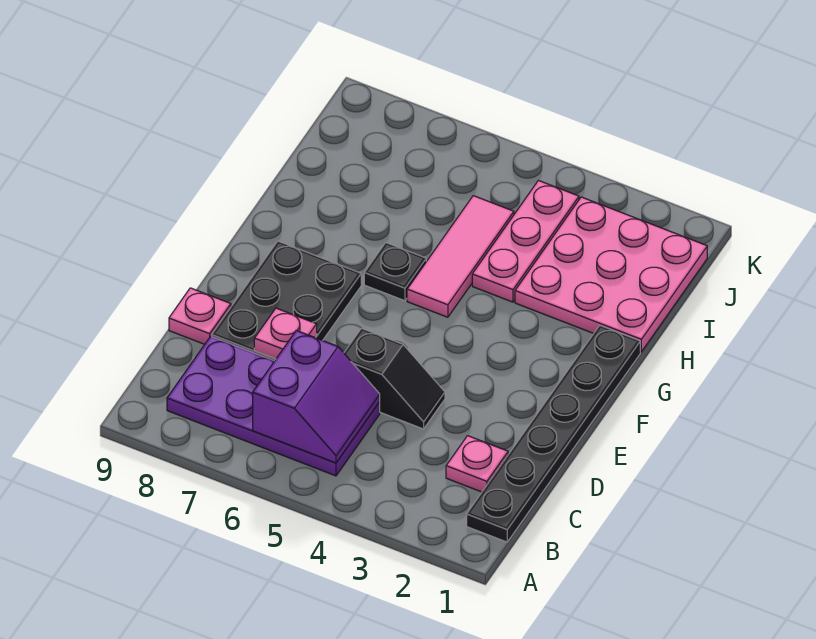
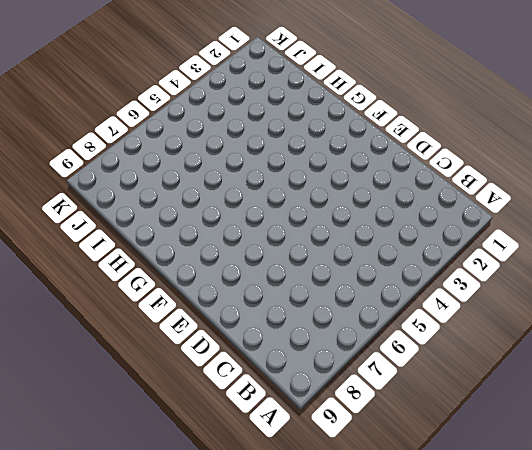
none -> black 1x6 plate [467,326,640,542]
none -> purple 2x4 plate [167,336,380,476]
none -> pink 1x1 plate [446,436,508,492]

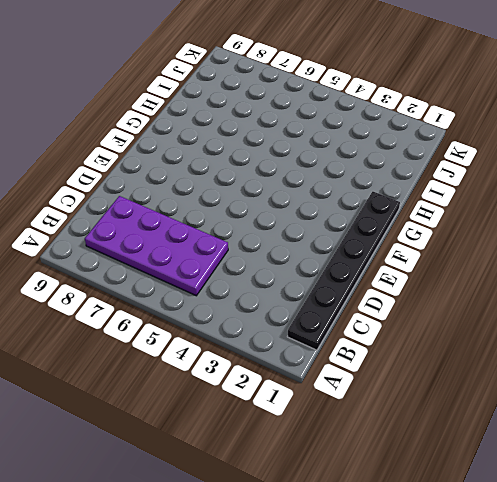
none -> pink 1x1 plate [446,436,508,492]
none -> black 1x2 slope [344,328,445,429]
none -> black 2x3 plate [212,241,361,361]

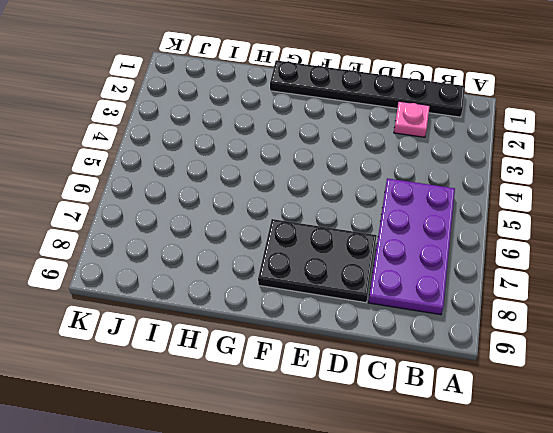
none -> black 1x2 slope [344,328,445,429]
none -> pink 1x1 plate [169,288,231,344]
none -> pink 1x3 tile [407,196,514,317]

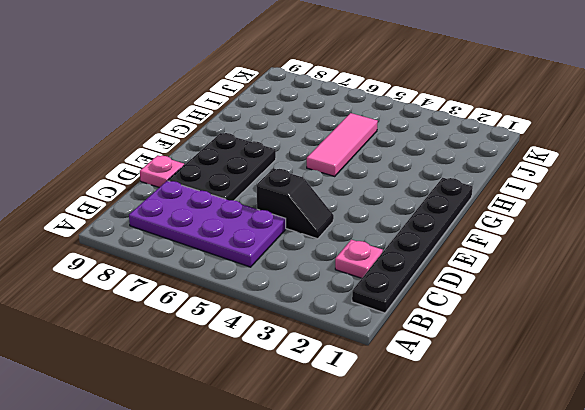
none -> black 1x1 plate [364,243,426,301]
none -> pink 3x3 plate [515,197,707,352]
none -> pink 1x3 plate [472,181,579,302]

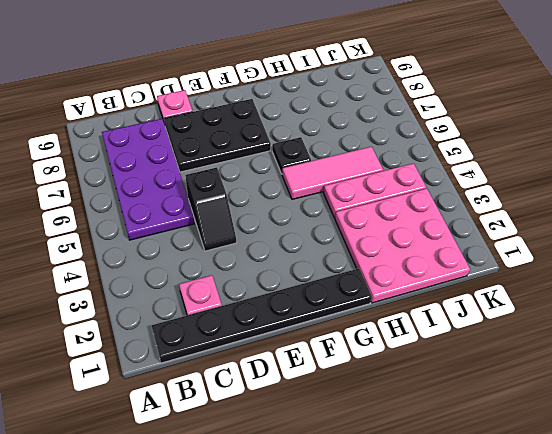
none -> purple 2x2 slope [253,330,380,463]
none -> pink 1x1 plate [254,308,317,359]

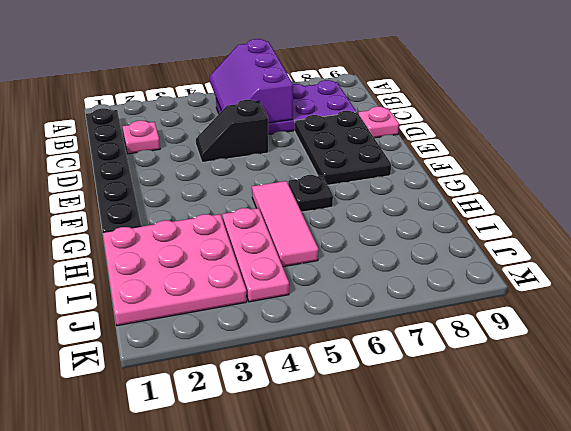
purple 2x3 slope [210,39,293,123] -> purple 2x2 slope [253,330,380,463]
none -> pink 1x1 plate [254,308,317,359]

